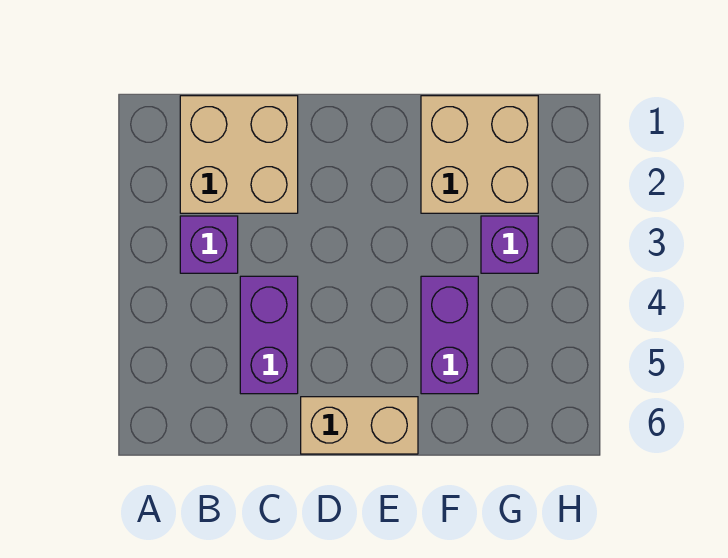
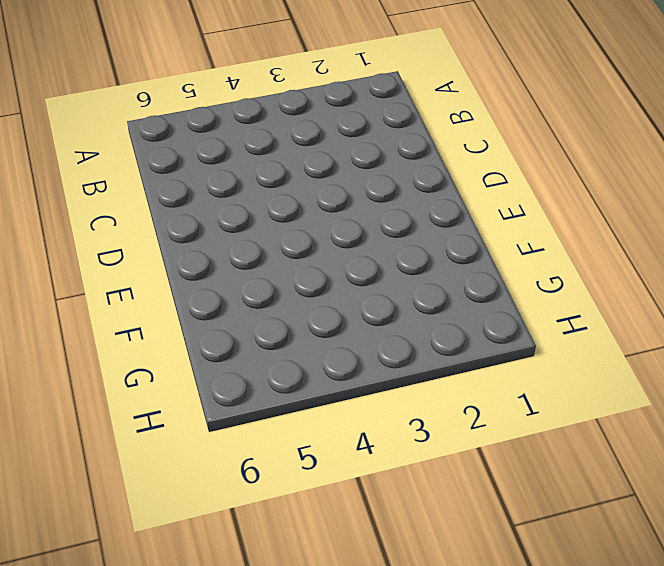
none -> tan 2x2 brick [180,96,298,213]
none -> purple 1x1 brick [180,216,238,273]

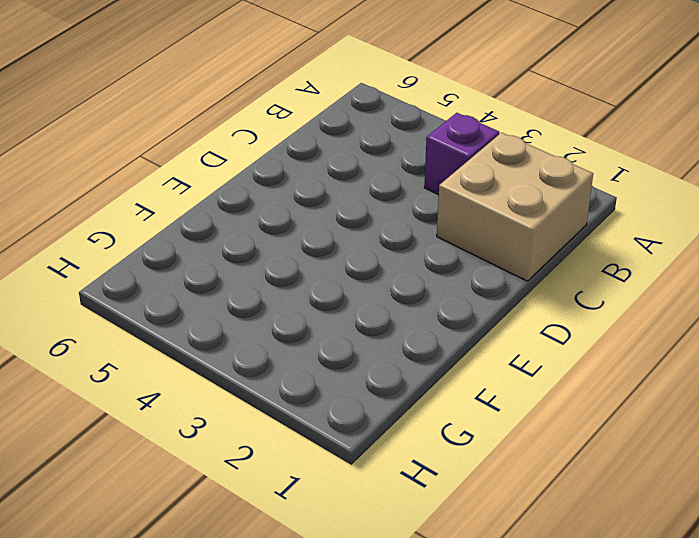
none -> purple 1x2 brick [240,276,298,394]
none -> tan 1x2 brick [301,397,418,454]

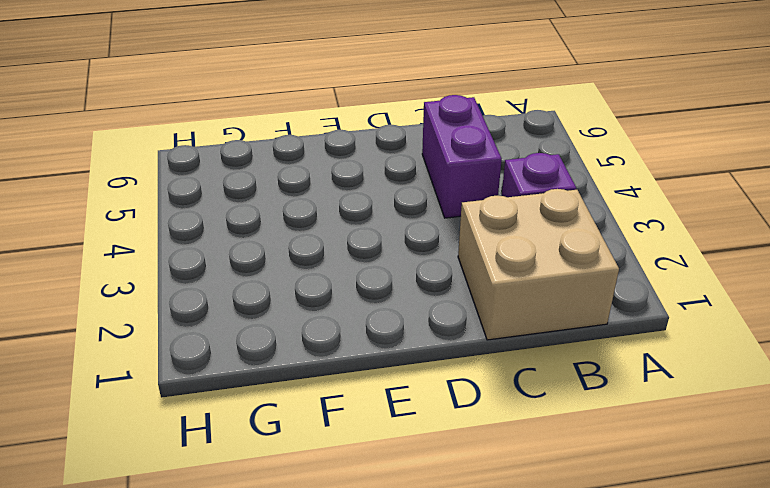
none -> tan 1x2 brick [301,397,418,454]
none -> tan 2x2 brick [421,96,538,213]

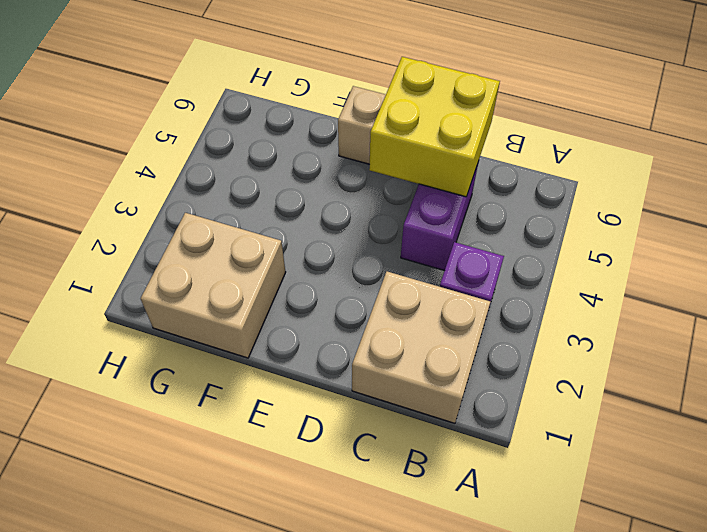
yellow 2x2 brick [369,57,500,197] -> none
none -> purple 1x2 brick [421,276,478,394]
none -> purple 1x1 brick [481,216,538,273]

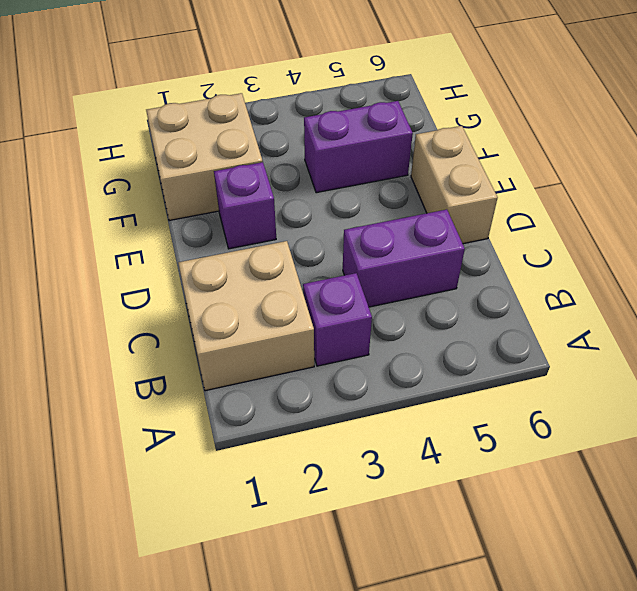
purple 1x1 brick [214,162,276,249] -> purple 1x1 brick moved to [481,216,538,273]

